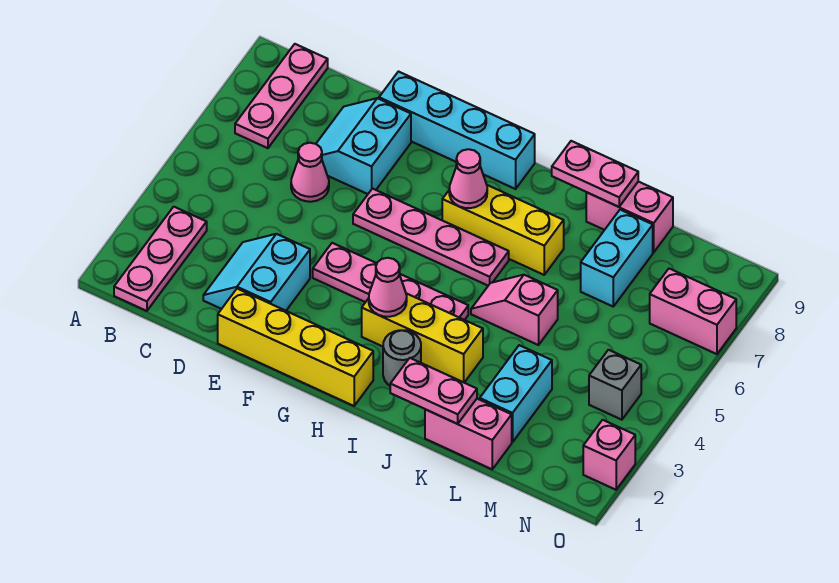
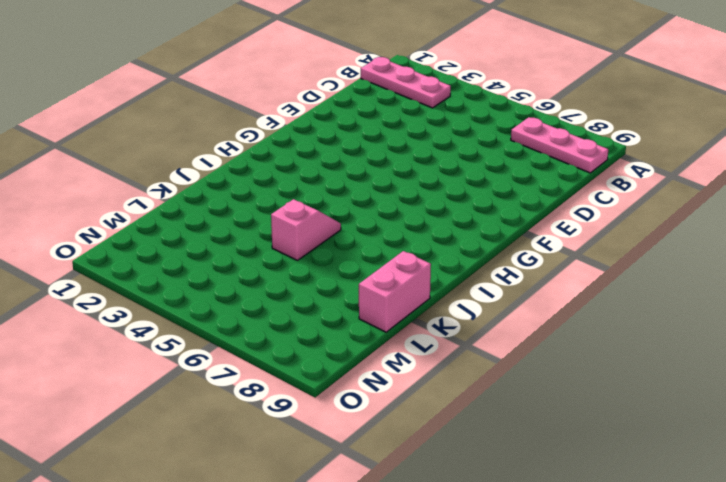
none -> cyan 2x2 slope [203,234,310,311]
none -> pink 1x1 cone [291,143,329,202]
none -> cyan 2x2 slope [316,98,411,194]

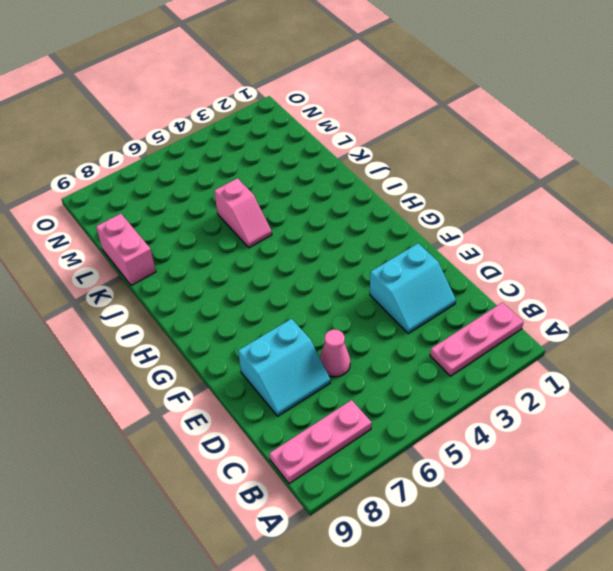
none -> yellow 1x4 brick [218,289,373,406]
none -> cyan 1x4 brick [379,72,535,189]
none -> pink 1x4 plate [313,243,468,320]

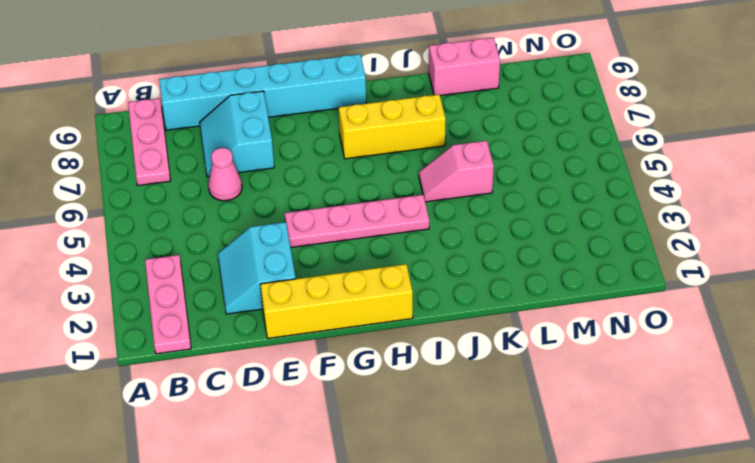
cyan 1x6 brick [159,54,366,130] -> cyan 1x4 brick [379,72,535,189]
none -> pink 1x4 plate [353,189,509,286]
none -> yellow 1x3 brick [362,293,483,383]
none -> grey 1x1 round brick [383,330,421,386]

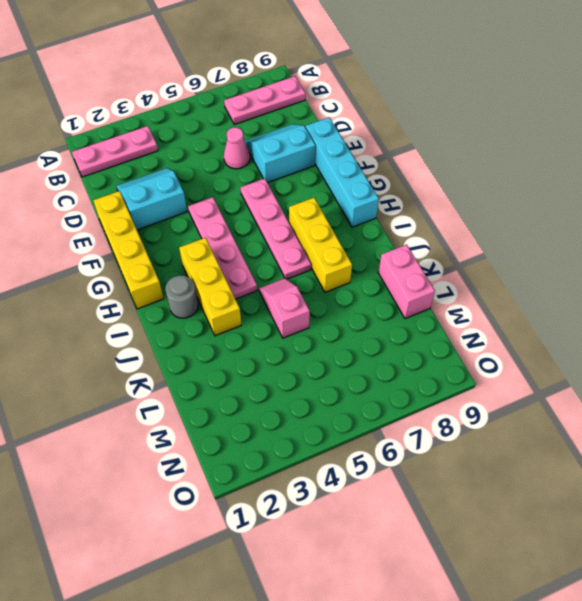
none -> pink 1x2 brick [425,399,512,469]
none -> cyan 1x2 brick [480,345,552,442]
none -> cyan 1x2 brick [581,210,653,306]

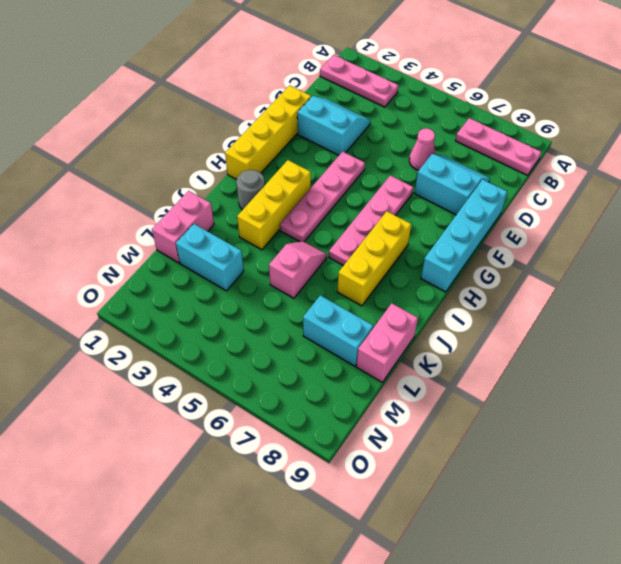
none -> grey 1x1 brick [589,350,641,420]
none -> pink 1x2 brick [650,269,736,354]
none -> pink 1x1 brick [583,420,635,490]

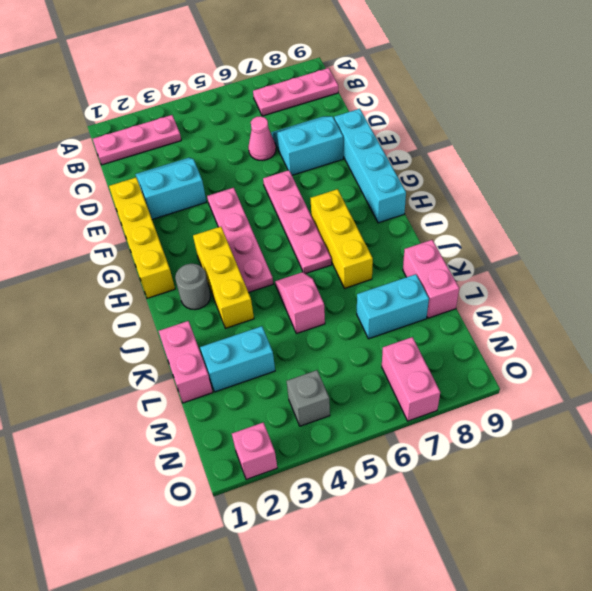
none -> pink 1x1 cone [369,258,407,317]
none -> pink 1x1 cone [449,149,487,208]
none -> pink 1x2 plate [390,358,477,424]

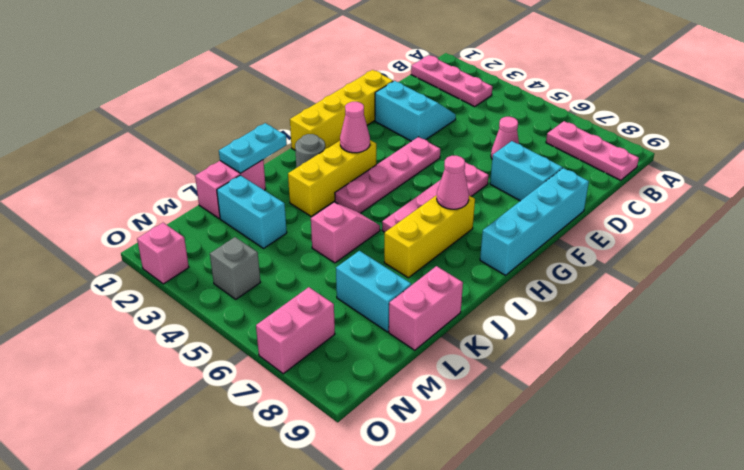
cyan 1x2 plate [219,123,287,173] -> pink 1x2 plate [390,358,477,424]
none -> pink 1x2 plate [552,141,638,207]

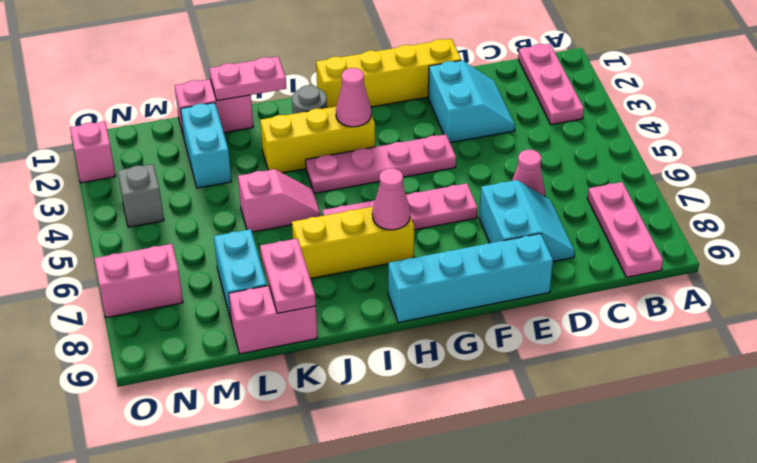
pink 1x2 plate [260,238,316,313] -> pink 1x2 plate turned to [552,141,638,207]

